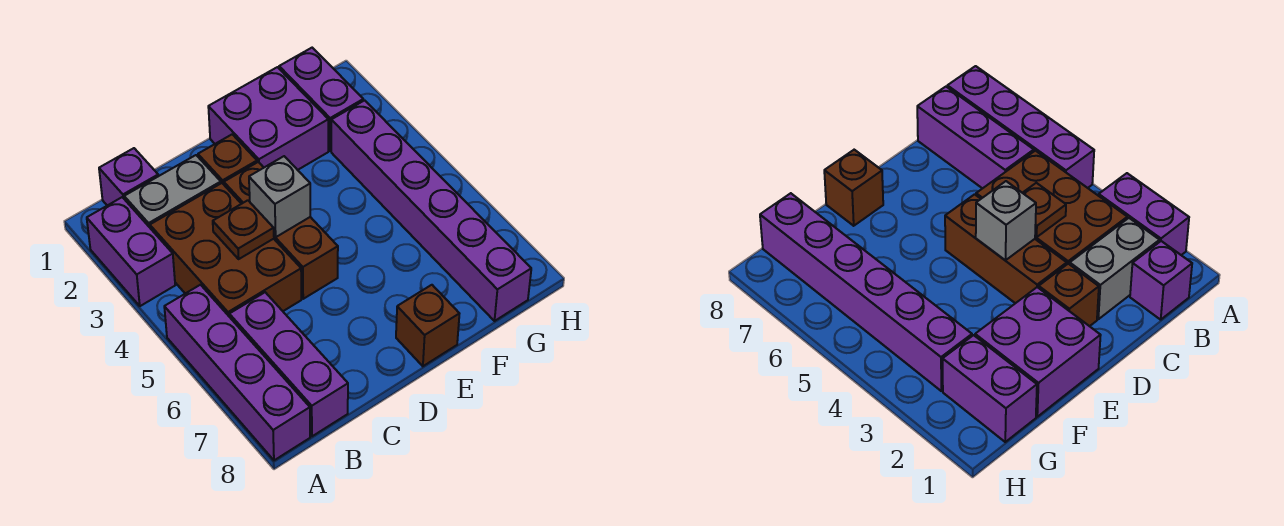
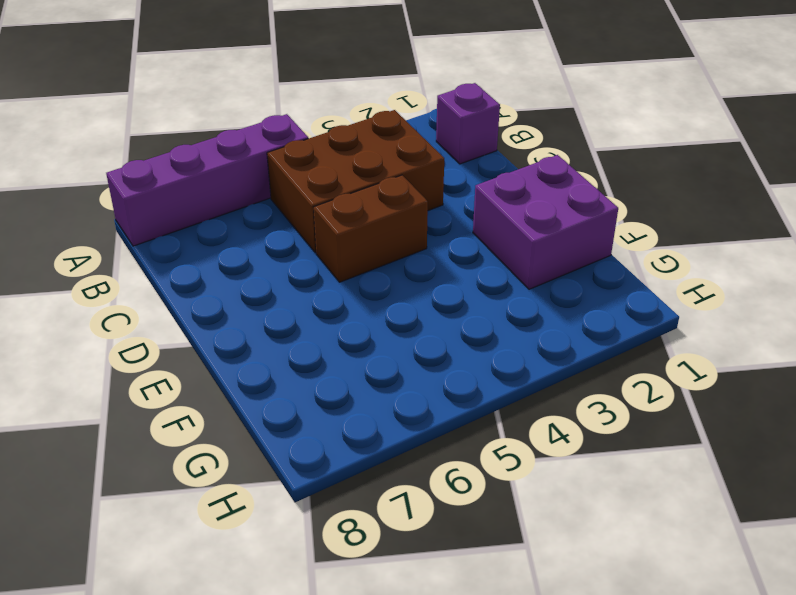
brown 1x2 brick [314,175,428,282] -> brown 1x3 brick [224,162,338,299]
none -> purple 1x2 brick [87,197,175,306]
none -> grey 1x2 brick [124,155,221,227]
none -> purple 1x3 brick [229,292,348,436]

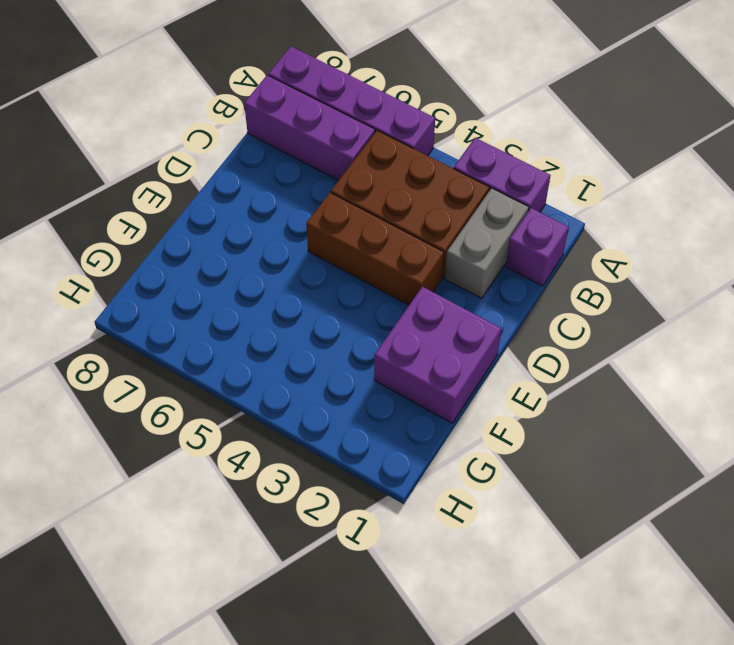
none -> brown 1x1 brick [198,134,257,184]
none -> brown 1x1 brick [396,285,459,366]
none -> purple 1x2 brick [279,48,363,151]

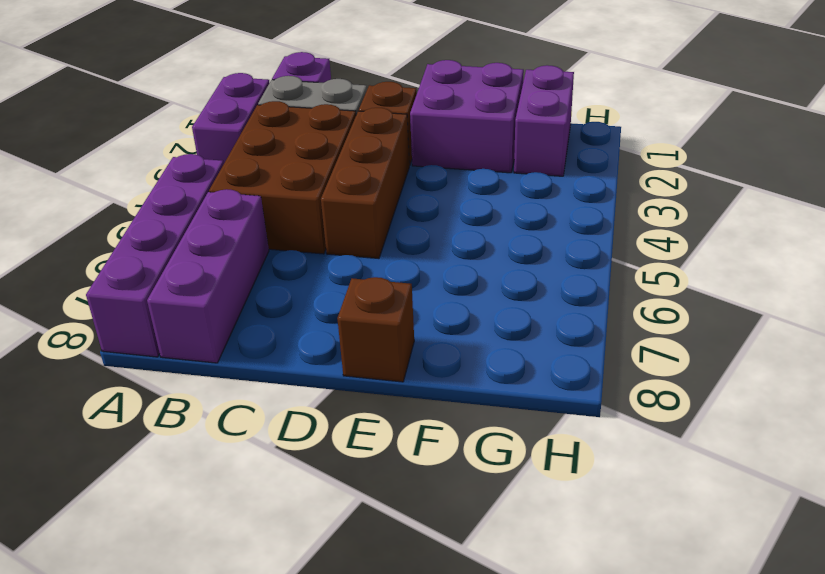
none -> purple 1x6 brick [331,100,531,321]
none -> brown 1x1 plate [213,200,274,259]
none -> grey 1x1 brick [249,156,310,237]

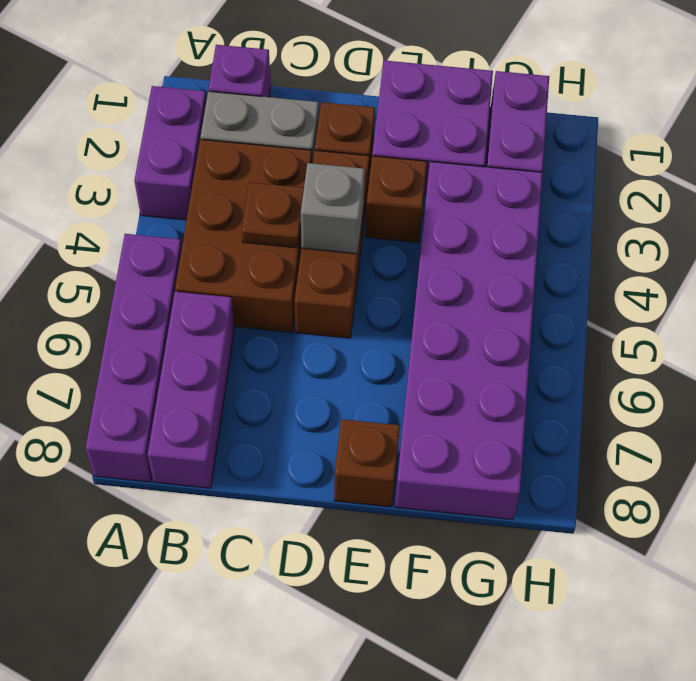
brown 1x1 brick [365,156,427,243] -> none
purple 2x6 brick [395,162,543,519] -> purple 1x6 brick [331,100,531,321]

